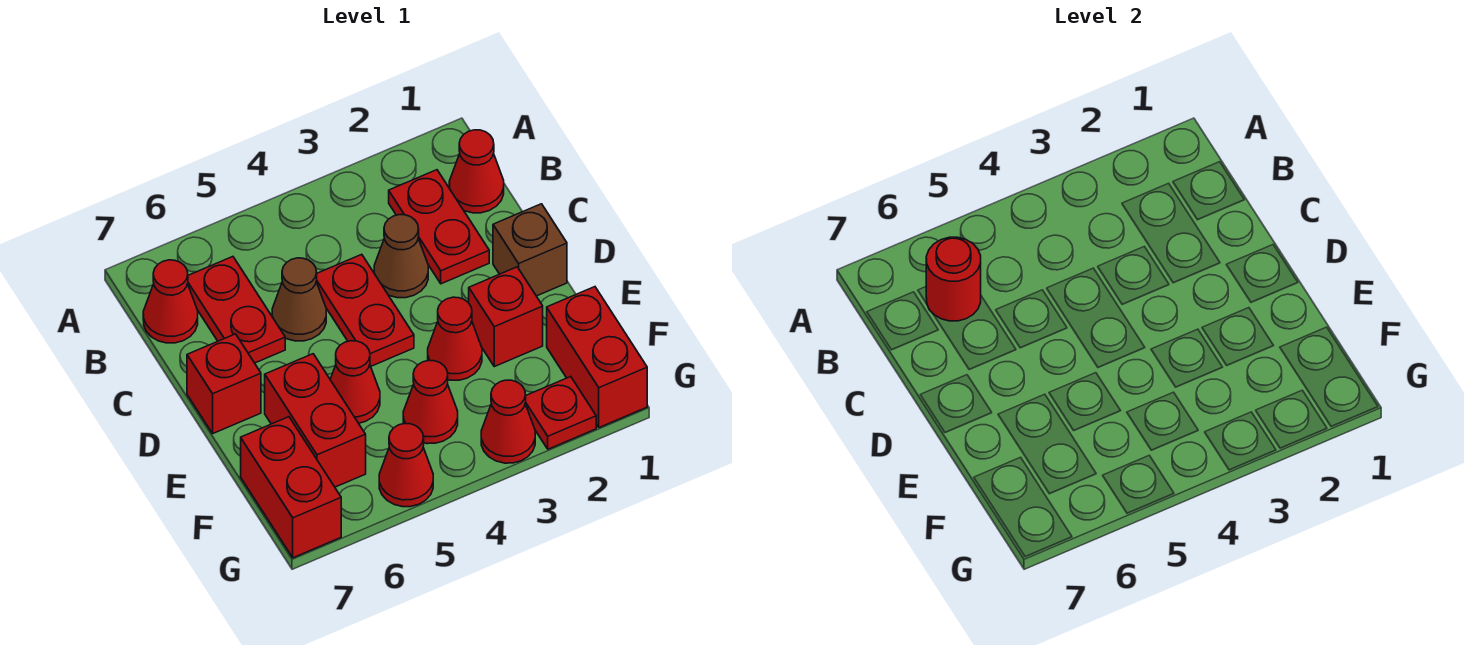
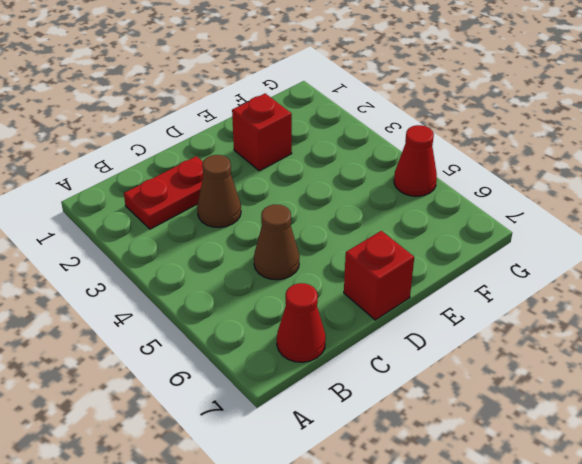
none -> red 1x1 cone [449,130,504,213]
none -> red 1x2 plate [188,257,285,363]
none -> red 1x2 plate [316,254,414,366]

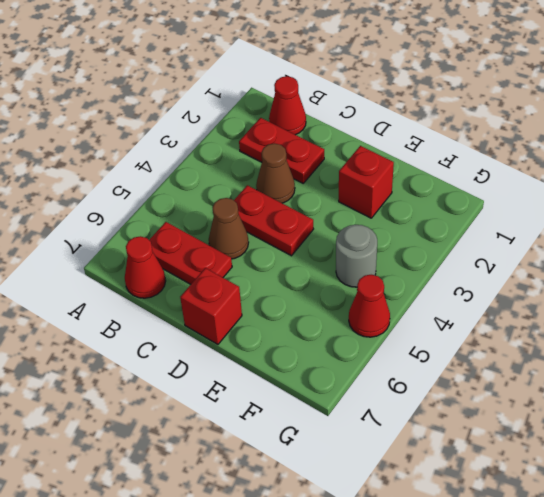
grey 1x1 round brick [336,225,377,287] -> red 1x1 cone [403,361,458,444]
none -> brown 1x1 brick [493,204,567,296]
none -> red 1x1 cone [428,297,482,380]
none -> red 1x1 cone [330,341,380,423]

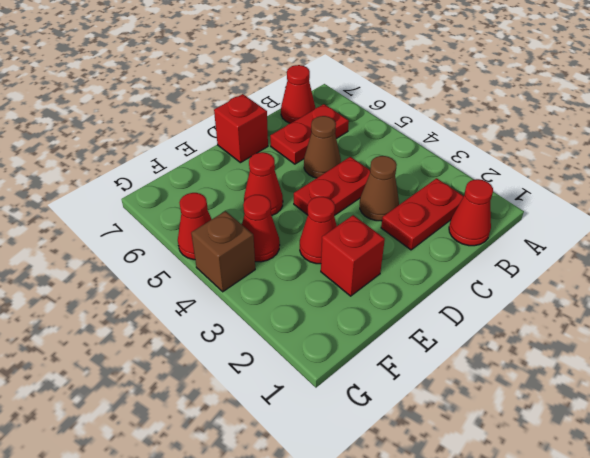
brown 1x1 brick [191,211,255,292] -> brown 1x1 brick moved to [493,204,567,296]
none -> red 1x2 brick [265,354,366,487]
none -> red 1x2 brick [547,287,647,428]
none -> red 1x2 brick [241,417,341,558]

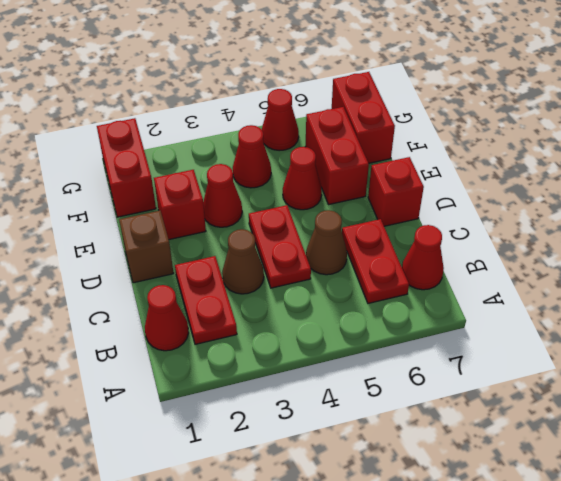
none -> red 1x1 plate [525,377,596,449]
none -> red 1x1 cone [481,380,535,463]
none -> red 1x1 round brick [926,237,981,321]

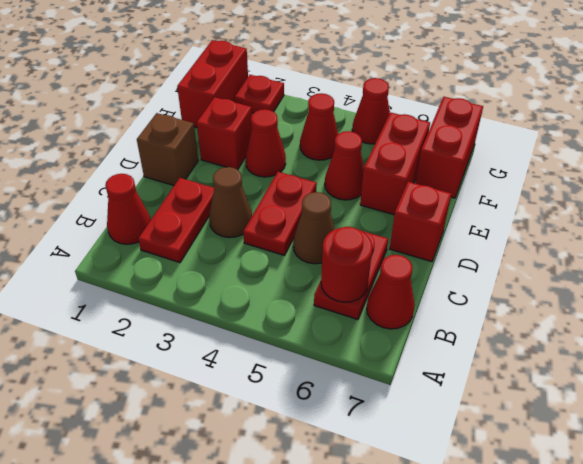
none -> red 1x1 cone [481,380,535,463]

